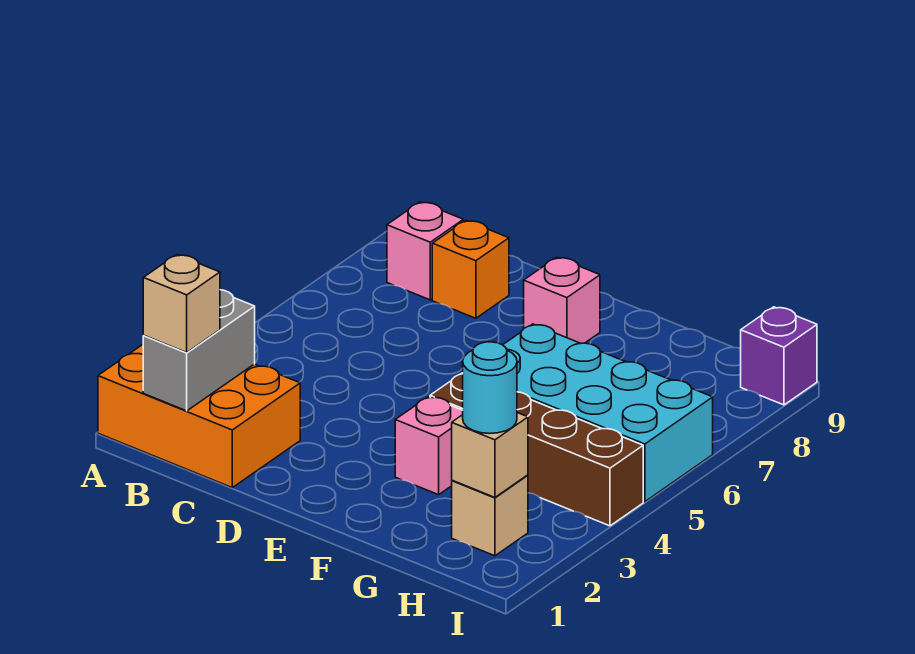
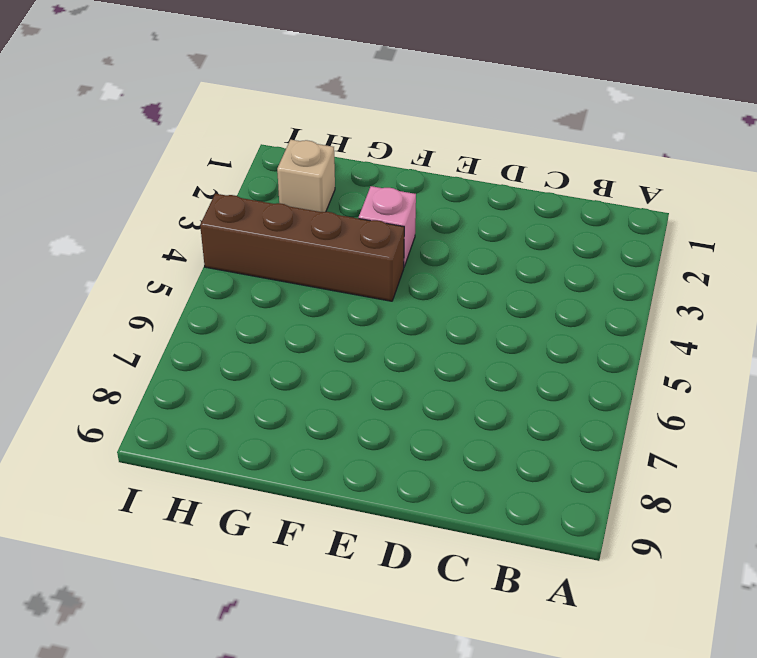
none -> orange 2x3 brick [98,345,300,488]
none -> pink 1x1 brick [387,202,463,300]
none -> orange 1x1 brick [432,220,509,318]

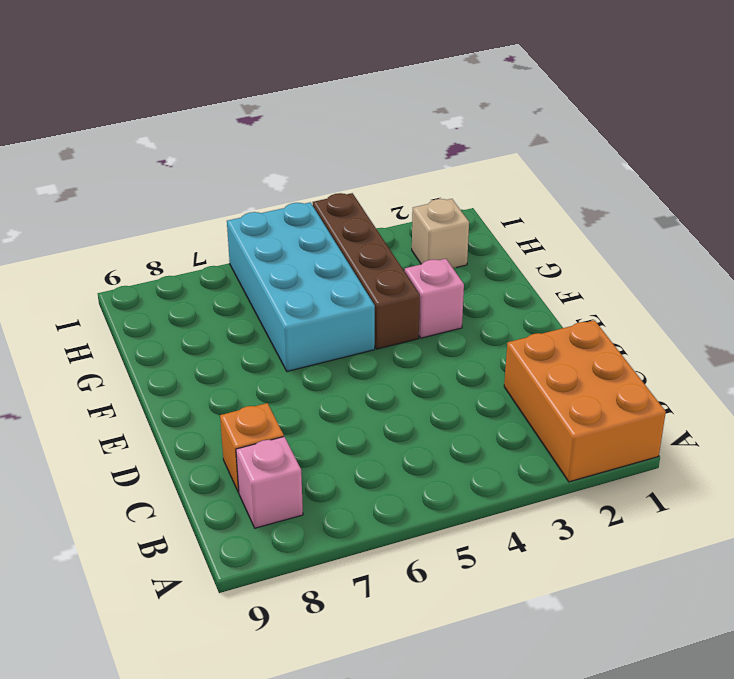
none -> pink 1x1 brick [524,257,600,343]
none -> purple 1x1 brick [741,307,817,405]
none -> grey 1x2 brick [143,290,255,411]

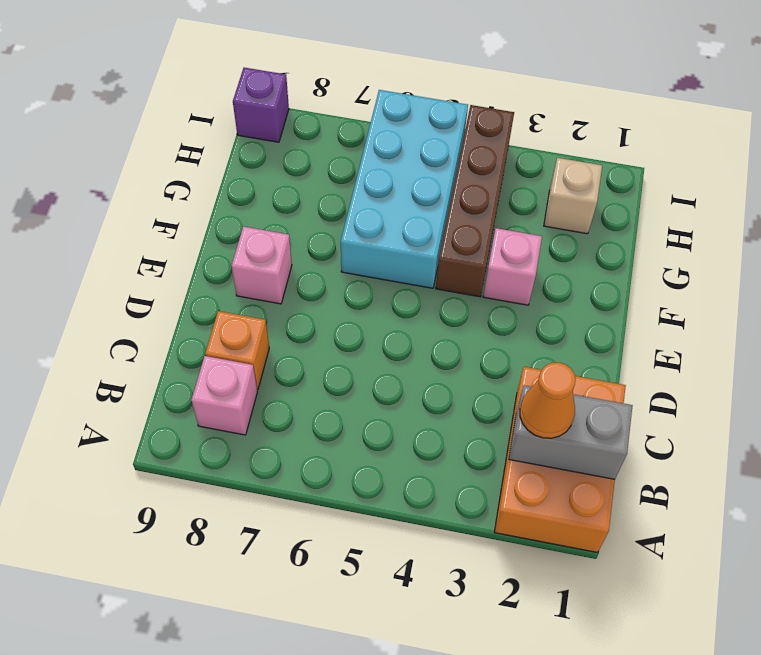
orange 1x1 cone [520,363,576,438] -> none
none -> tan 1x1 brick [452,413,528,497]
none -> tan 1x1 brick [143,255,220,352]
none -> cyan 1x1 round brick [463,342,517,434]

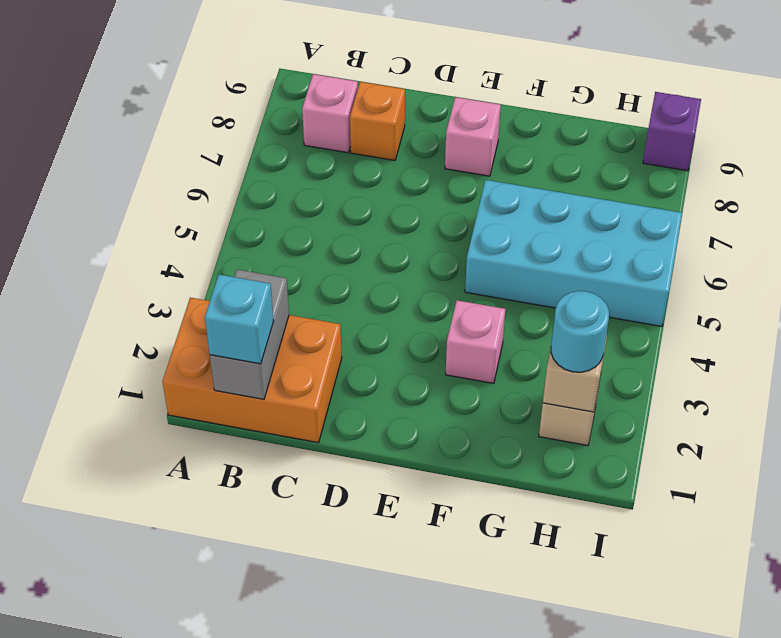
cyan 1x1 brick [205,275,274,364] -> tan 1x1 brick [143,255,220,352]
none -> brown 1x4 brick [430,373,643,526]

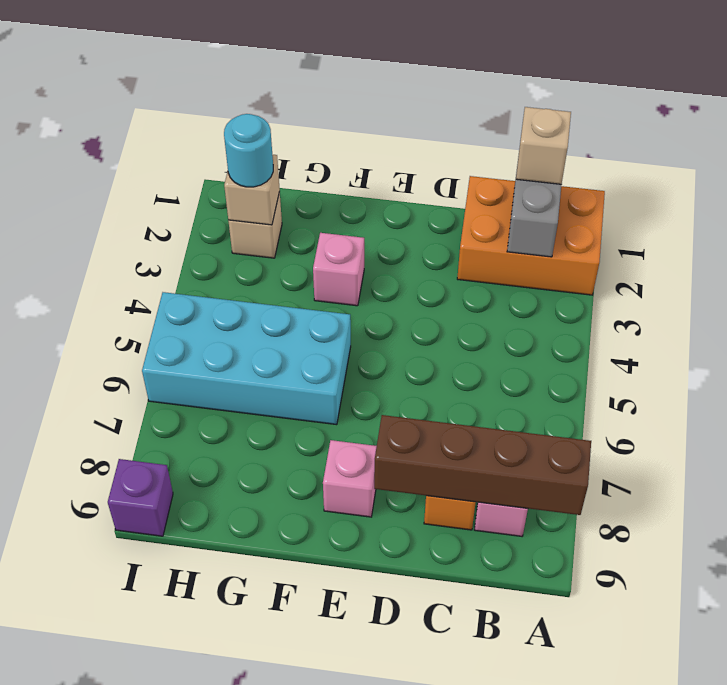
brown 1x4 brick [374,415,591,515] -> brown 1x4 brick moved to [430,373,643,526]

